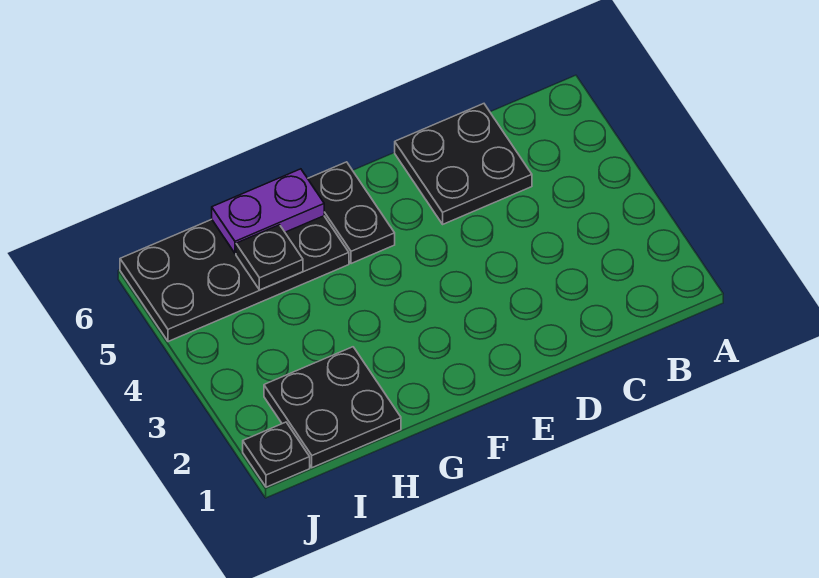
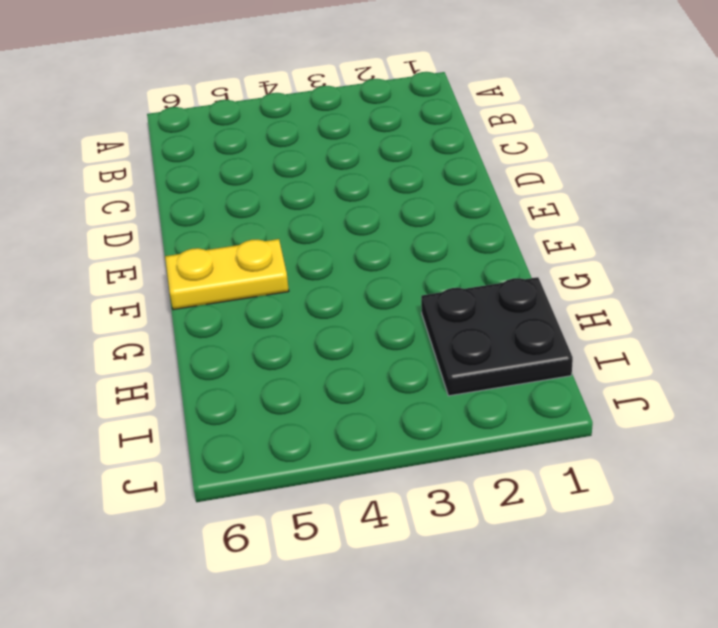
yellow 1x2 plate [165,239,289,310] -> black 1x2 plate [308,162,395,264]
none -> black 2x2 plate [395,104,532,224]
none -> black 2x4 plate [120,216,349,342]

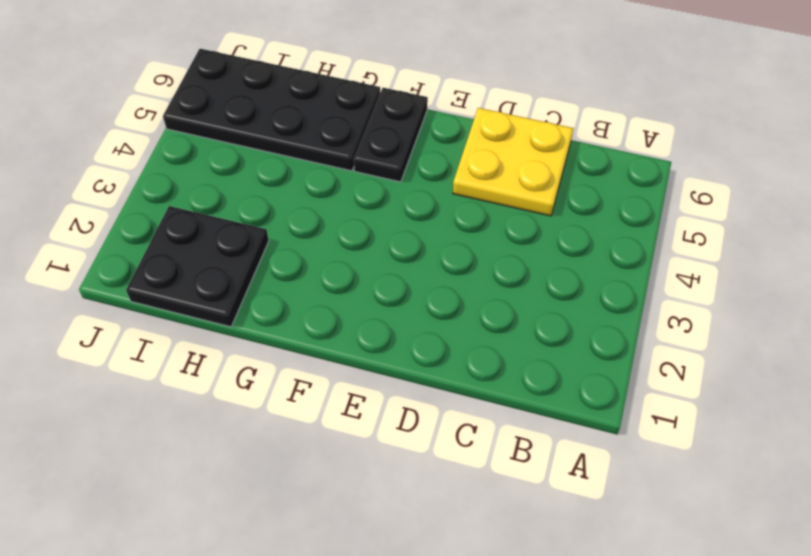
yellow 2x2 plate [453,108,574,216] -> black 2x2 plate [395,104,532,224]
none -> black 1x1 plate [243,422,310,487]
none -> purple 1x2 plate [212,169,324,254]

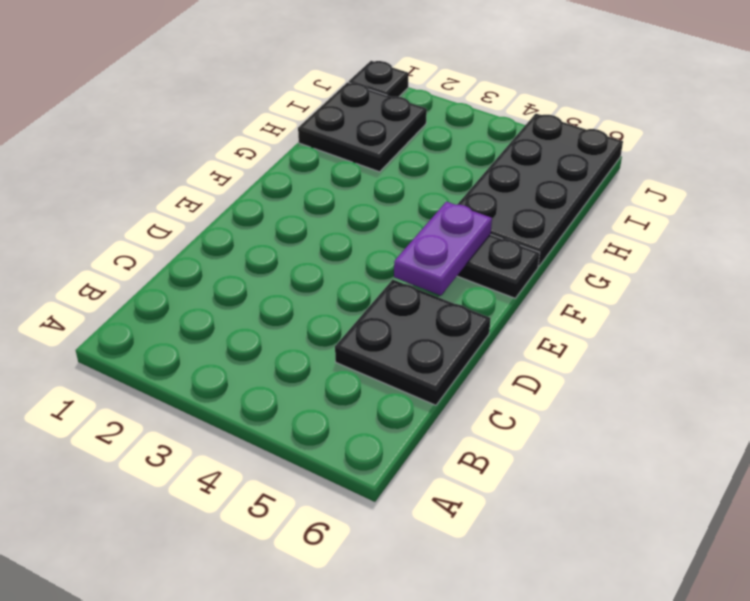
purple 1x2 plate [394,202,492,296] -> purple 1x2 plate moved to [212,169,324,254]
none -> black 1x1 plate [236,225,303,290]

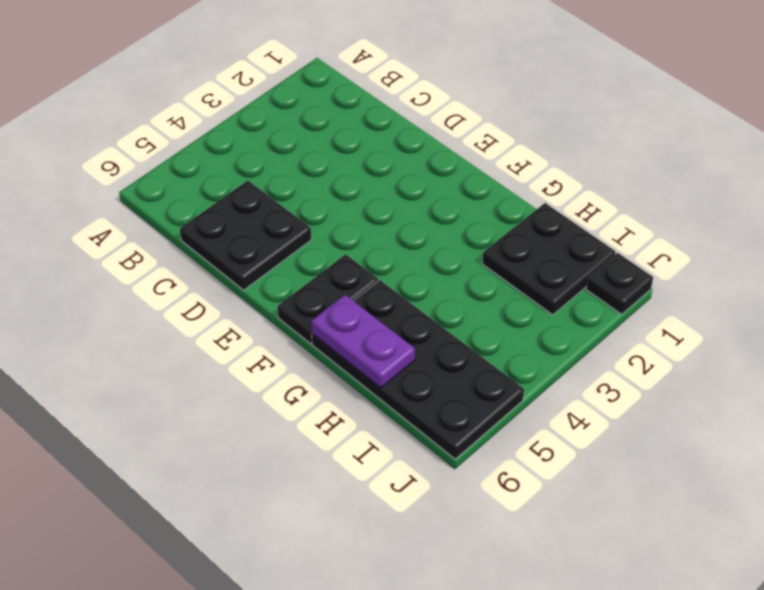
none -> black 1x1 plate [236,225,303,290]

